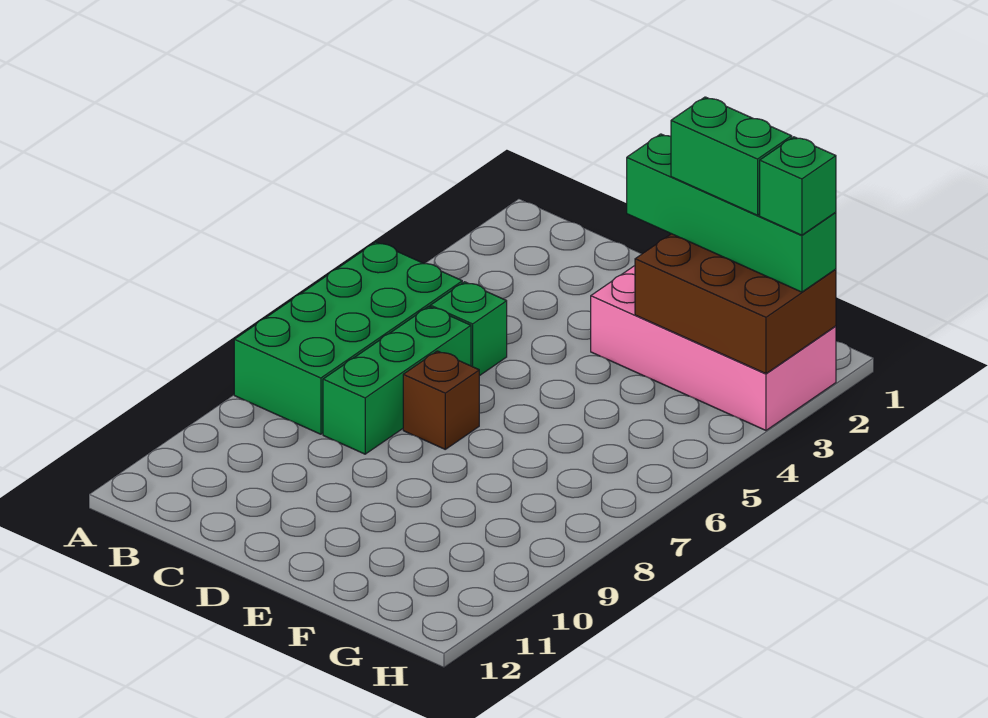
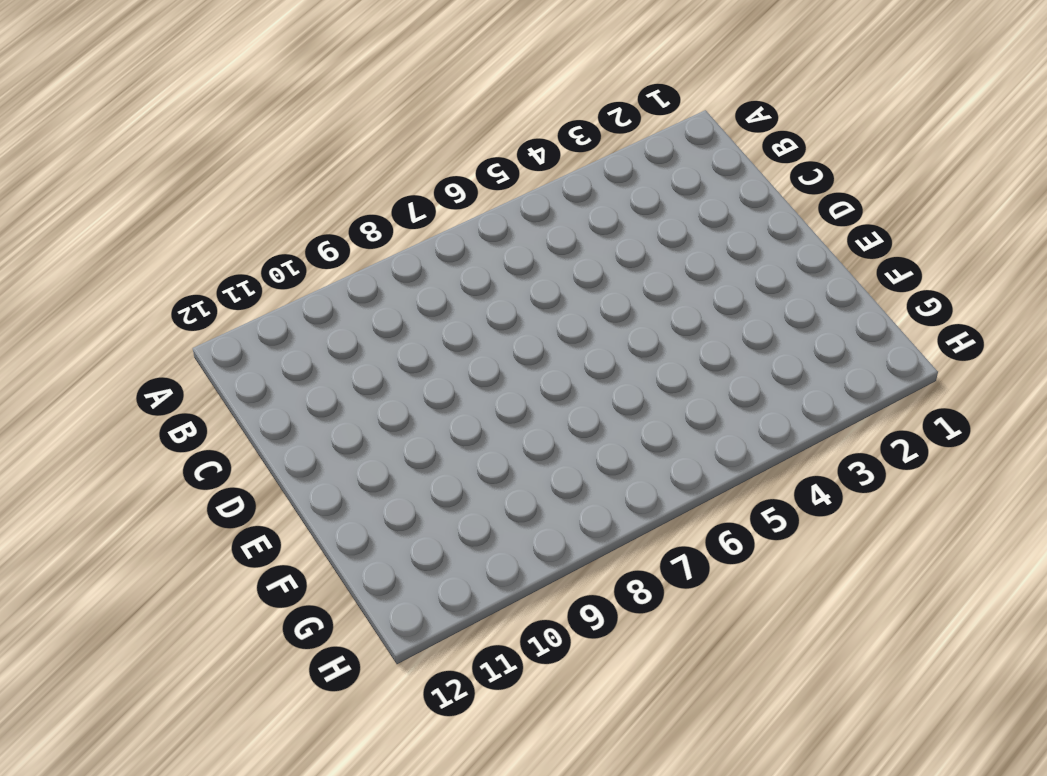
none -> green 2x4 brick [234,242,462,434]
none -> green 1x1 brick [430,282,507,376]

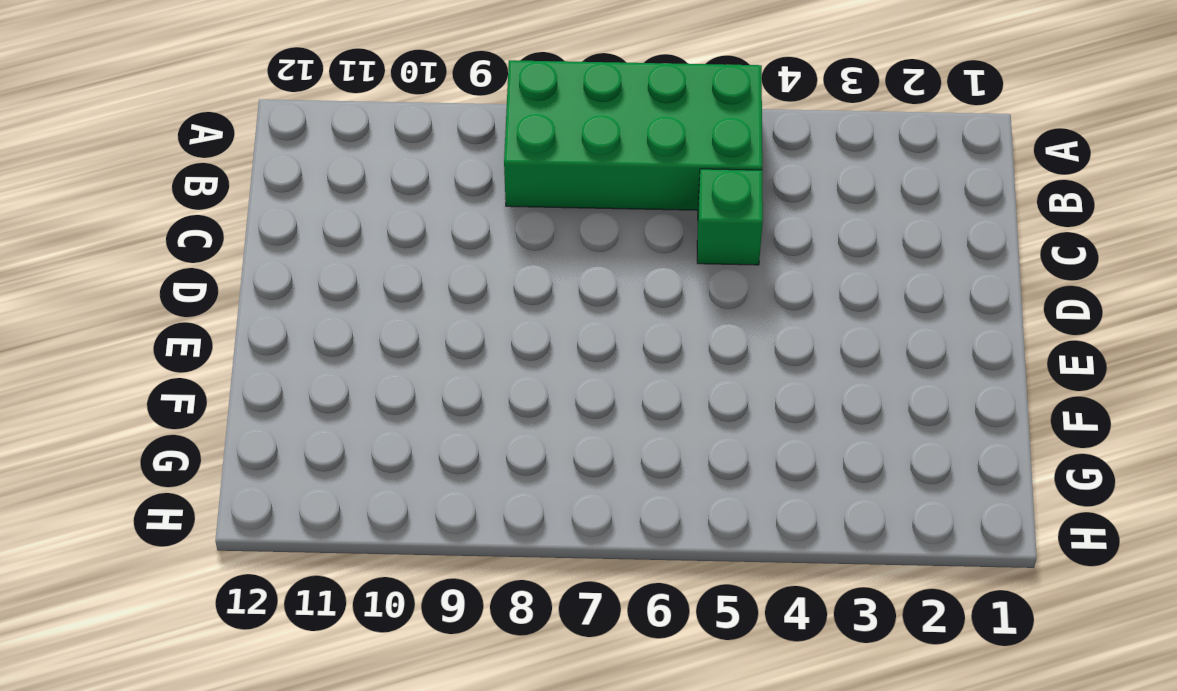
none -> green 1x3 brick [323,307,471,454]
none -> brown 1x1 brick [403,351,479,449]

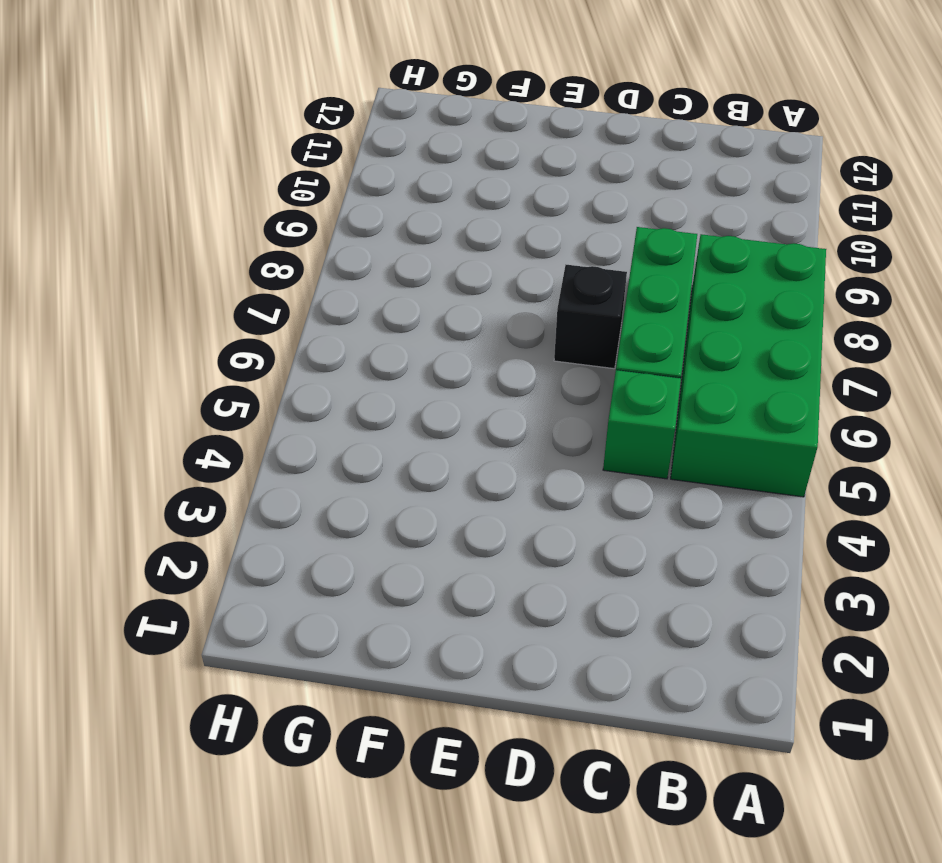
black 1x1 brick [554,265,627,369] -> brown 1x1 brick [403,351,479,449]
none -> pink 2x4 brick [591,266,836,430]
none -> brown 2x3 brick [635,234,836,374]

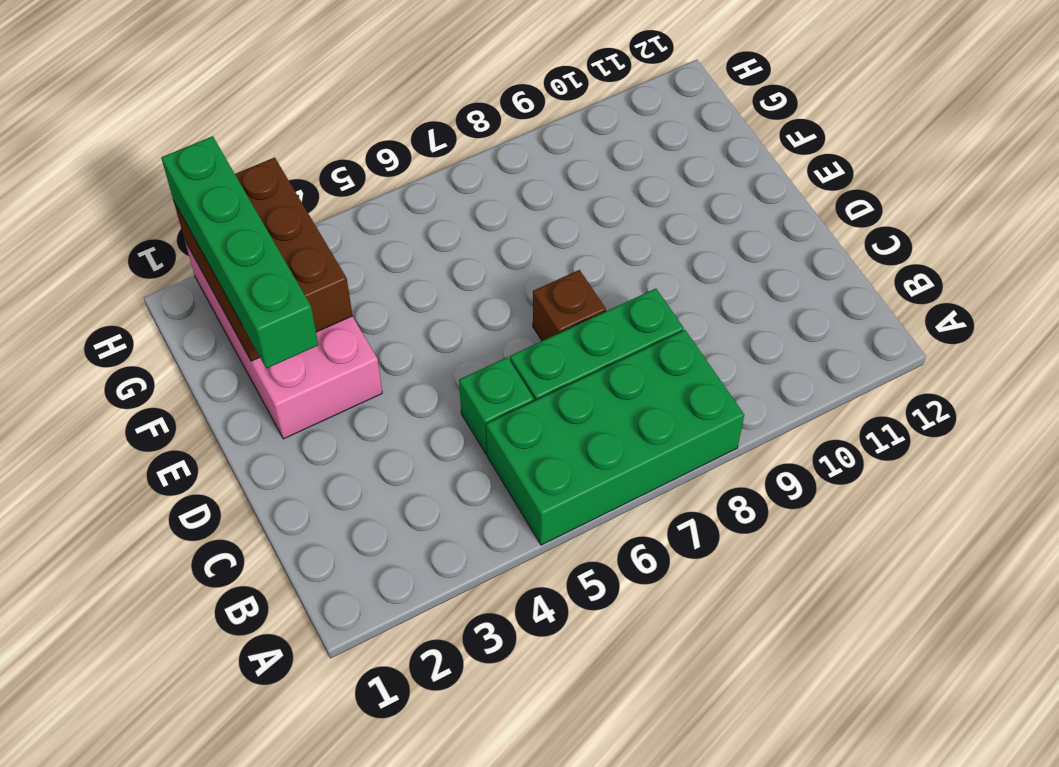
none -> green 1x2 brick [671,97,792,215]
none -> green 1x1 brick [760,137,836,235]

